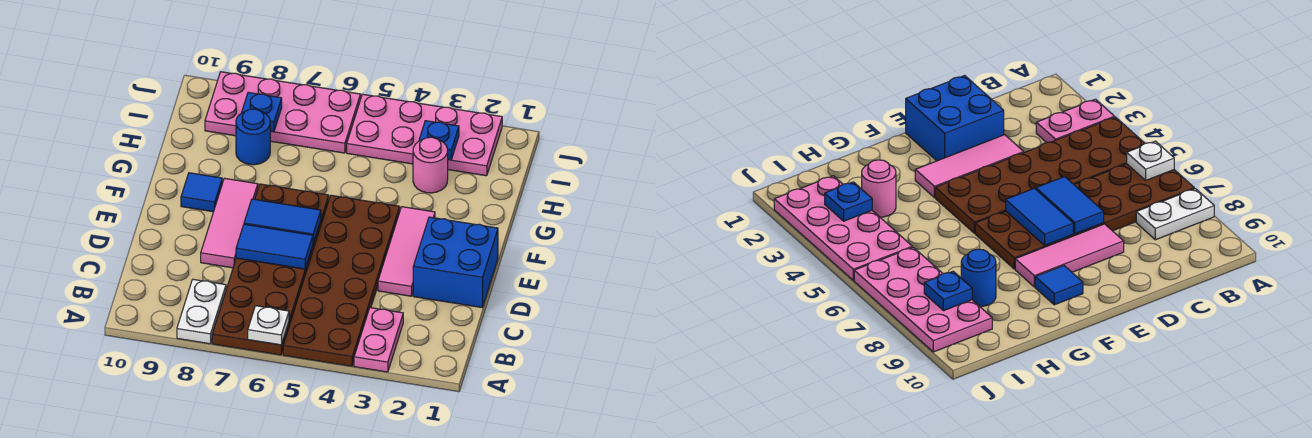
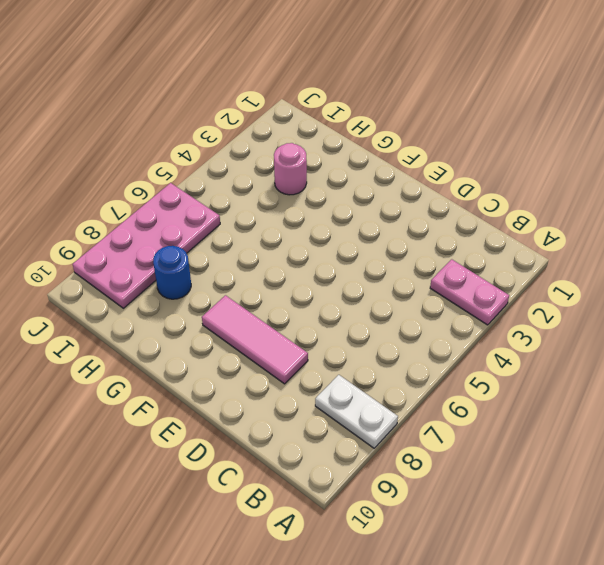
none -> brown 2x6 plate [283,195,400,366]
none -> brown 2x6 plate [212,184,329,355]
none -> blue 2x2 brick [413,217,498,307]

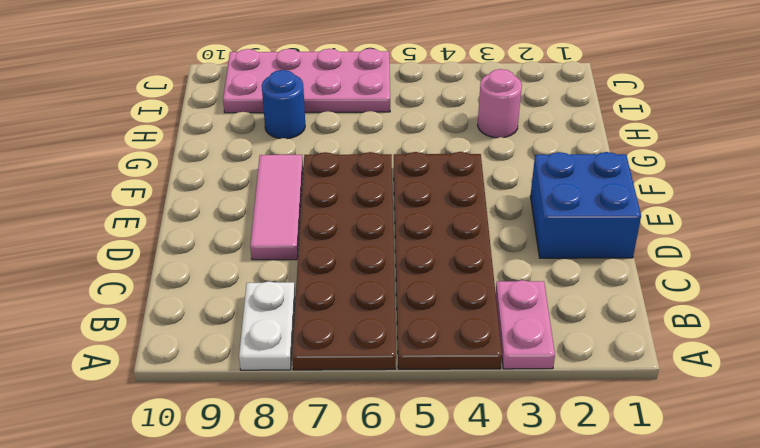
none -> pink 1x3 tile [378,207,435,296]
none -> blue 1x1 tile [181,173,222,212]
none -> pink 2x4 plate [347,94,502,176]

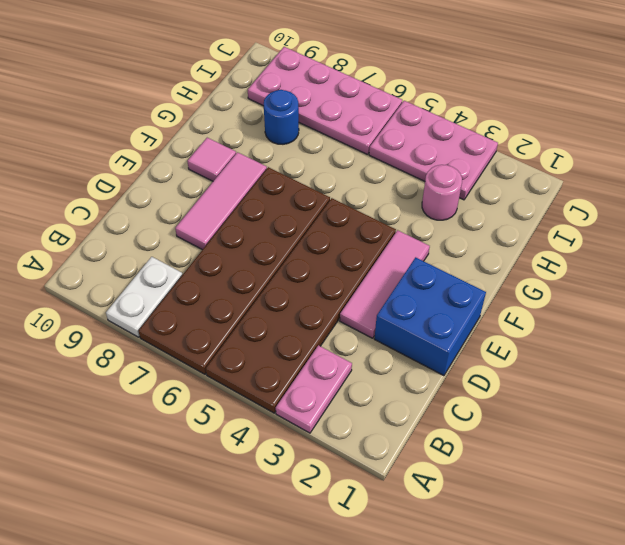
pink 1x1 tile [187,138,236,181] -> blue 1x1 tile [181,173,222,212]
pink 2x3 plate [369,101,498,200] -> pink 2x4 plate [347,94,502,176]
none -> white 1x1 plate [248,306,289,345]
none -> blue 1x2 tile [236,224,313,269]
none -> blue 1x2 tile [244,199,321,243]

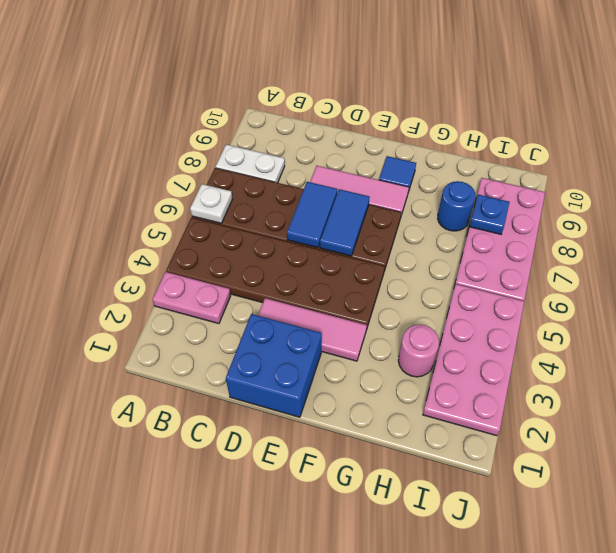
none -> blue 1x1 plate [419,121,459,160]

